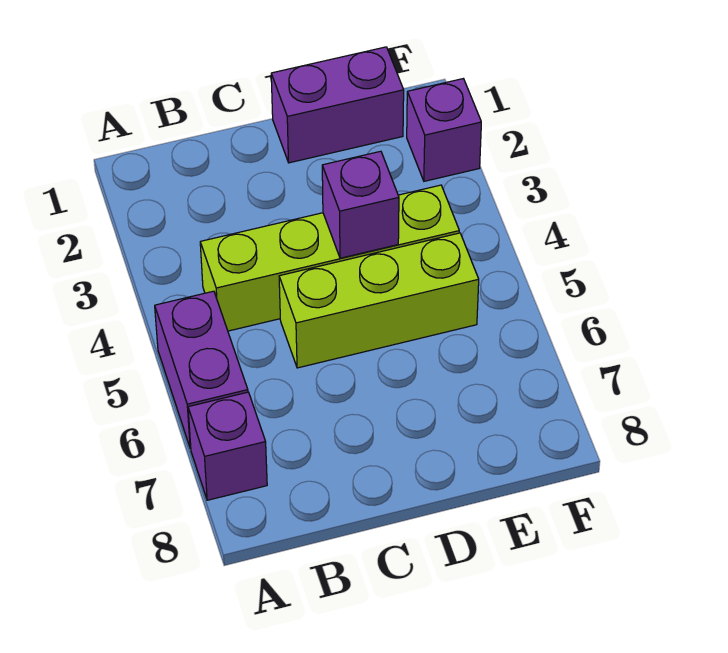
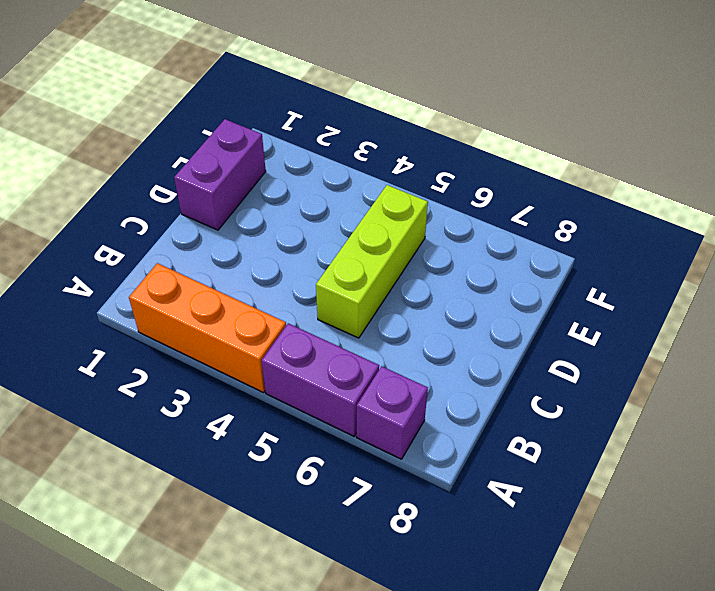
orange 1x3 brick [129,263,286,392] -> none
none -> lime 1x4 brick [200,185,459,331]
none -> purple 1x1 brick [407,79,481,181]

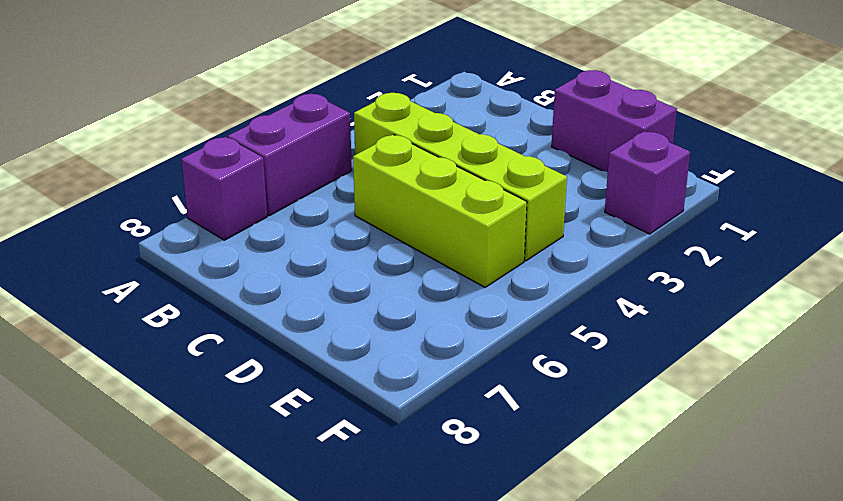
none -> purple 1x1 brick [322,151,399,258]

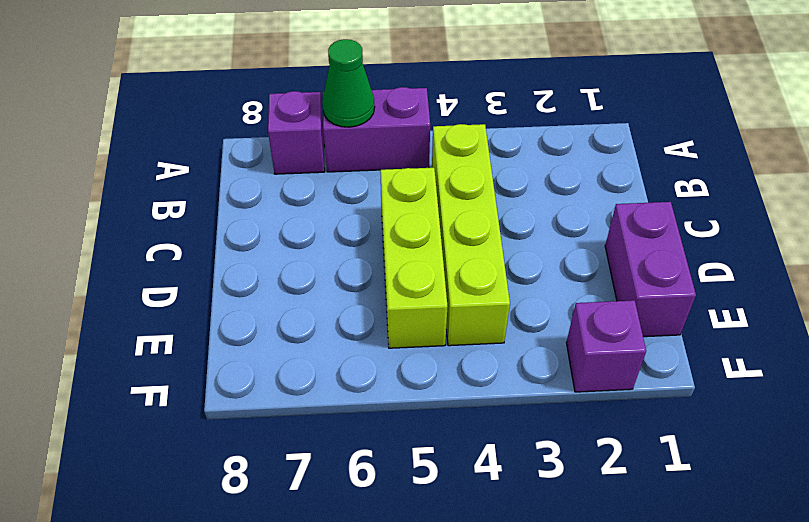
green 1x1 cone [322,39,375,127] -> none
none -> purple 1x1 brick [322,151,399,258]

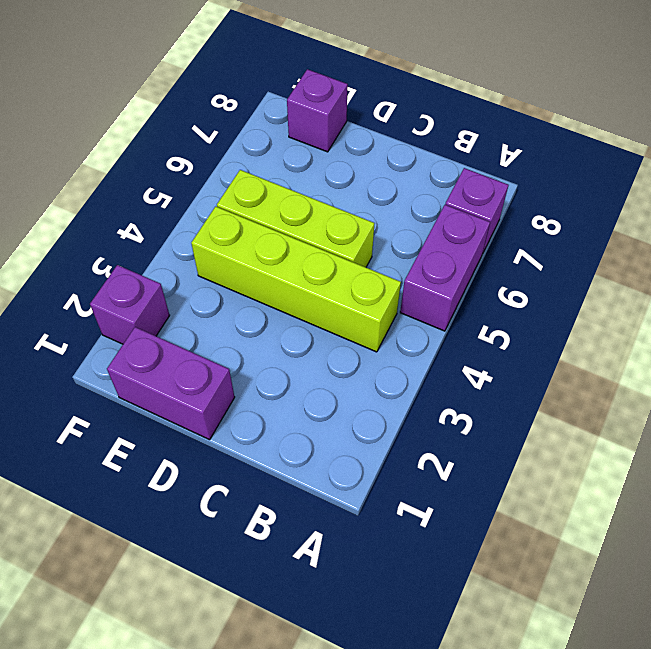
purple 1x1 brick [287,69,348,152] -> purple 1x1 brick moved to [322,151,399,258]

